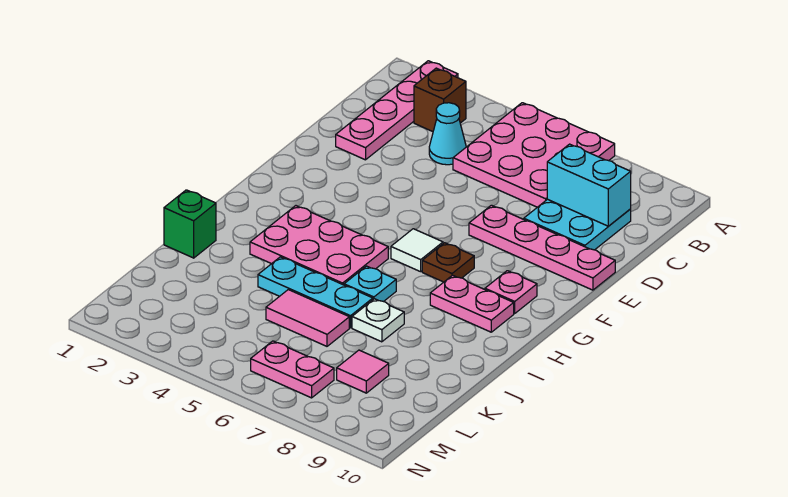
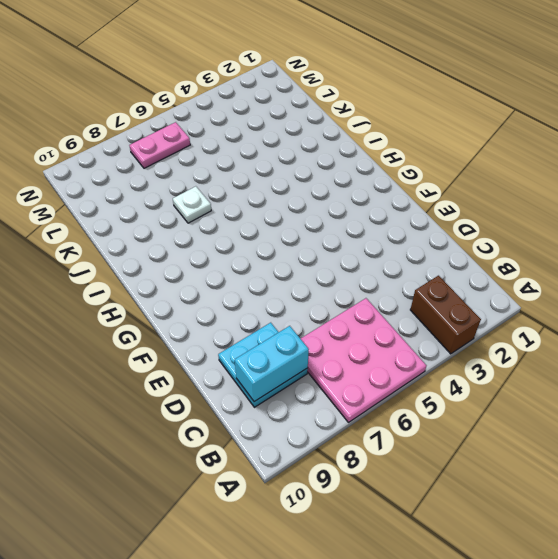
brown 1x2 brick [410,276,481,354] -> brown 1x1 brick [414,68,466,132]
none -> pink 1x4 plate [336,61,458,160]
none -> cyan 1x1 cone [429,103,466,165]
none -> pink 1x4 plate [469,205,615,290]

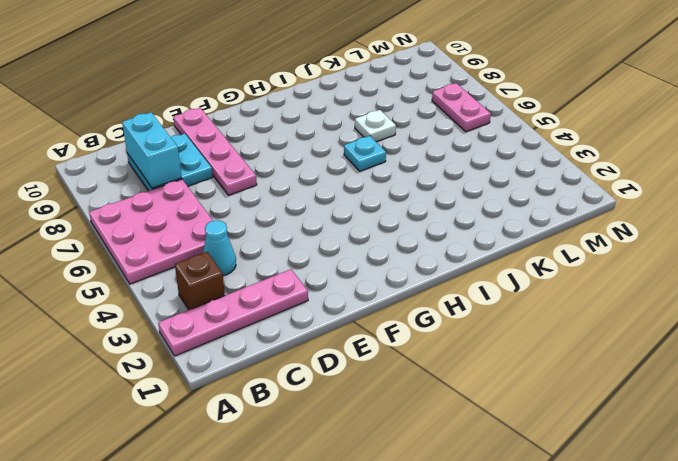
none -> white 1x1 tile [391,229,443,272]
none -> brown 1x1 plate [422,243,474,282]
none -> pink 1x1 plate [485,271,537,313]

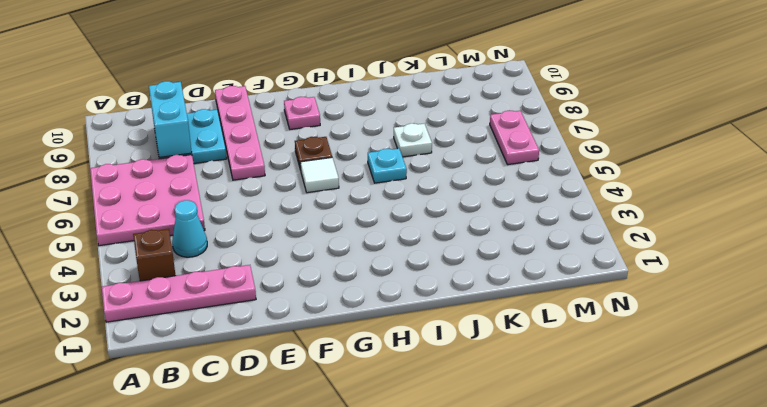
none -> pink 2x3 plate [250,206,388,285]
none -> pink 1x2 plate [430,275,514,332]
none -> green 1x1 brick [164,190,216,258]

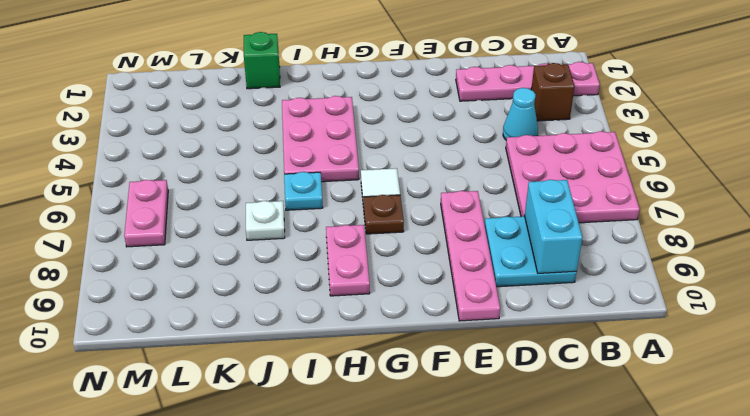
none -> pink 1x1 plate [485,271,537,313]
none -> cyan 1x3 plate [258,257,373,328]
none -> pink 1x2 tile [266,290,349,346]

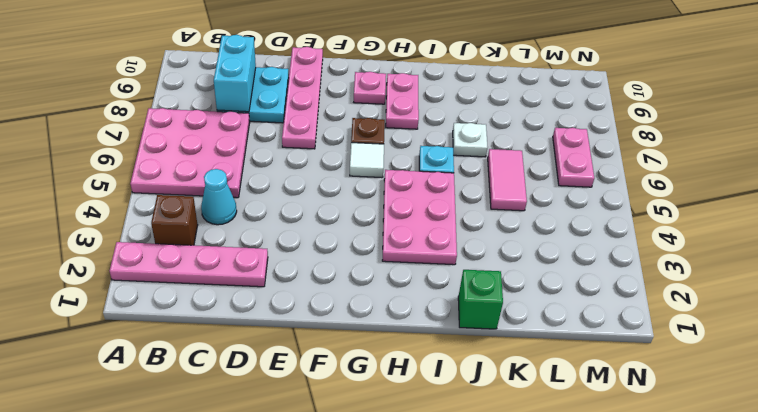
none -> cyan 1x3 plate [258,257,373,328]
none -> pink 1x1 tile [337,350,389,393]

